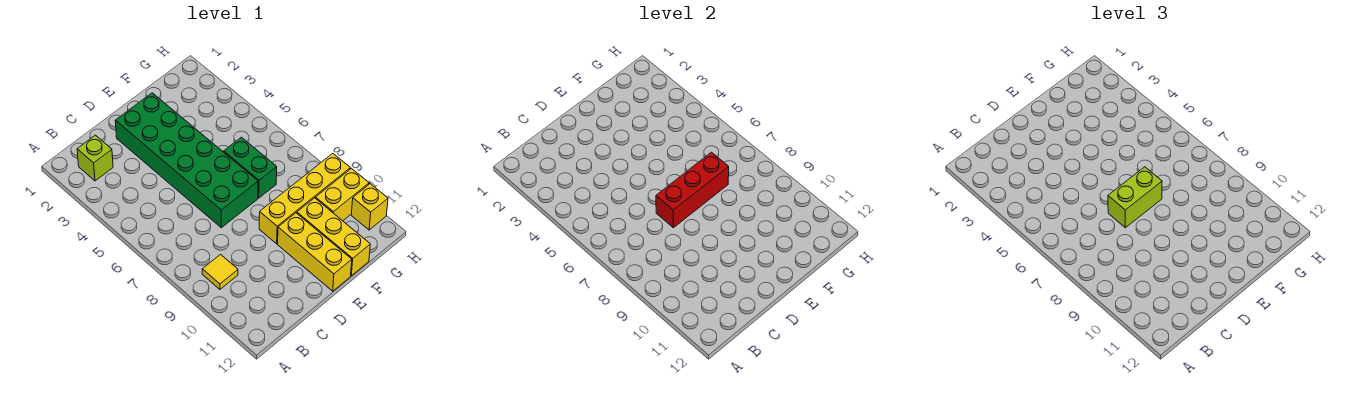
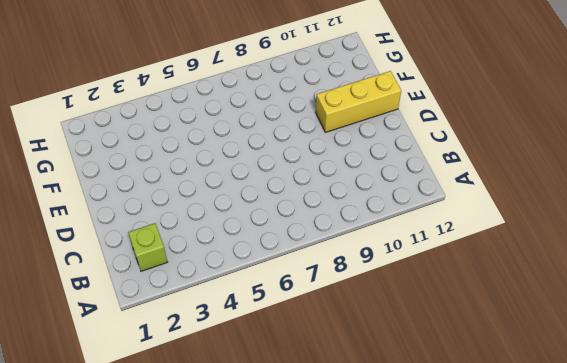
none -> yellow 1x1 tile [202,254,238,289]
none -> green 2x6 brick [115,93,258,228]

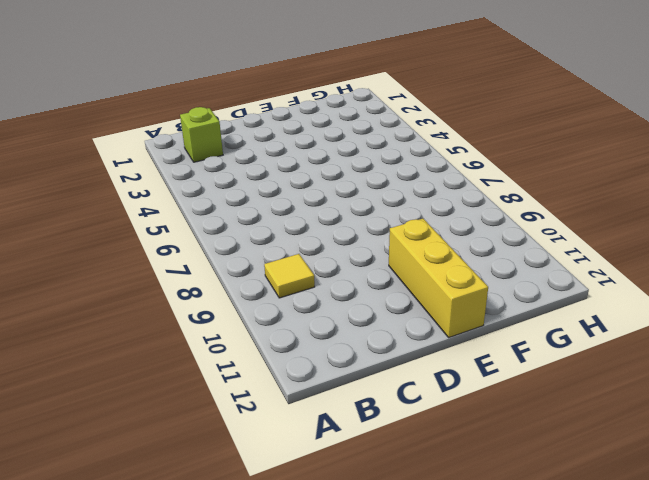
none -> green 2x6 brick [115,93,258,228]
none -> yellow 1x4 brick [259,153,350,244]

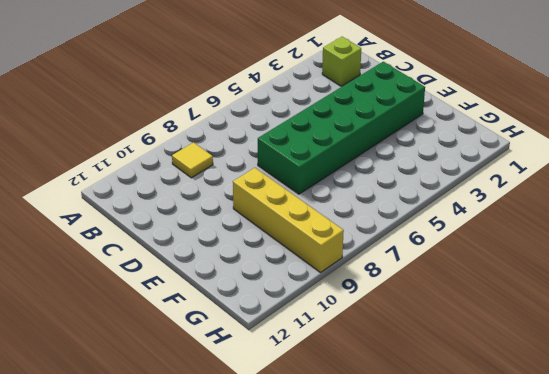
none -> yellow 1x3 brick [278,213,352,291]
none -> green 1x2 brick [224,137,277,198]

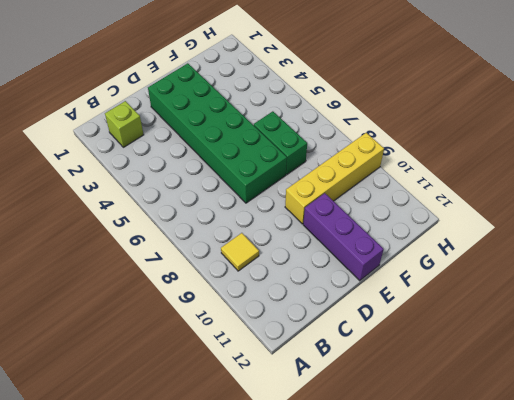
purple 1x3 brick [303,193,384,281] -> yellow 1x3 brick [278,213,352,291]
none -> yellow 1x3 brick [297,198,370,276]
none -> yellow 1x2 brick [316,168,369,221]

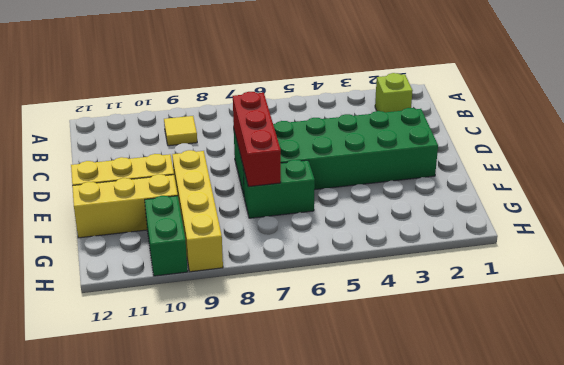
green 1x2 brick [145,196,188,276] -> yellow 1x2 brick [316,168,369,221]
none -> yellow 1x1 brick [351,184,388,230]
none -> lime 1x2 brick [1108,167,1162,228]

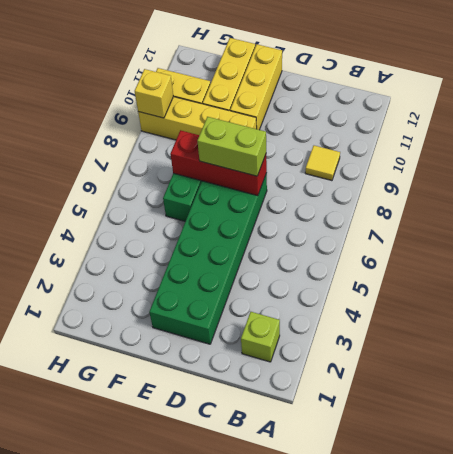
yellow 1x1 brick [135,69,173,118] -> yellow 1x1 brick moved to [351,184,388,230]

